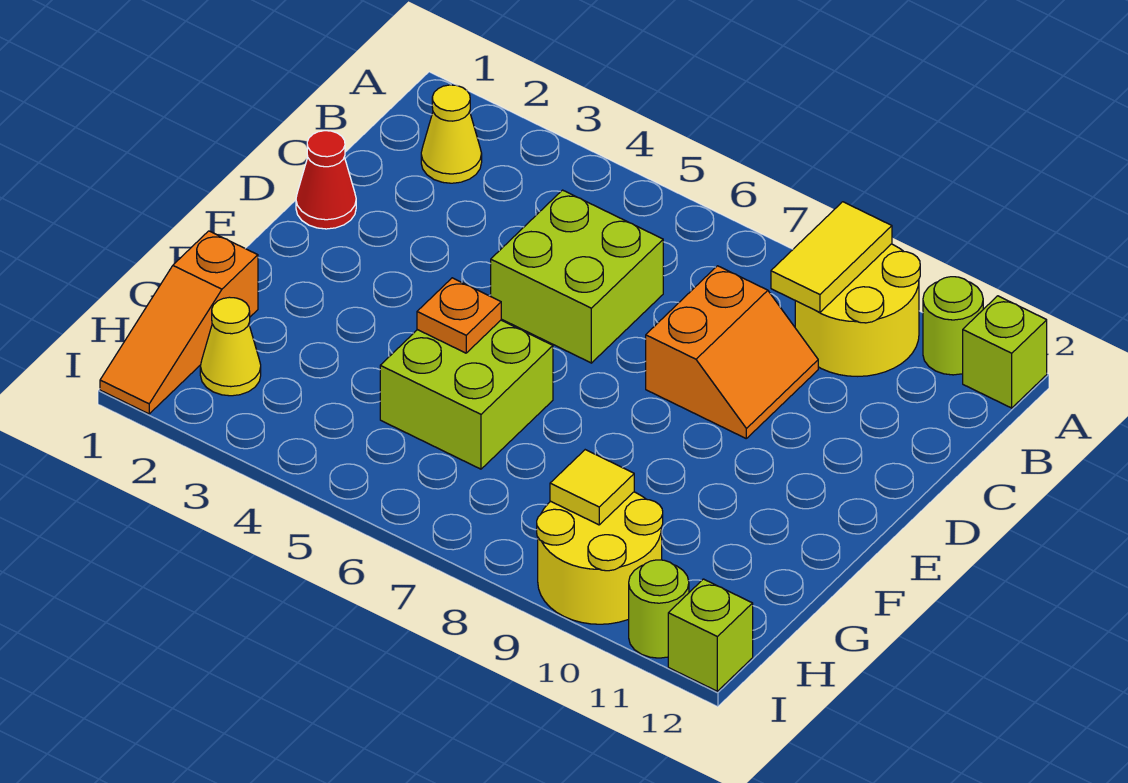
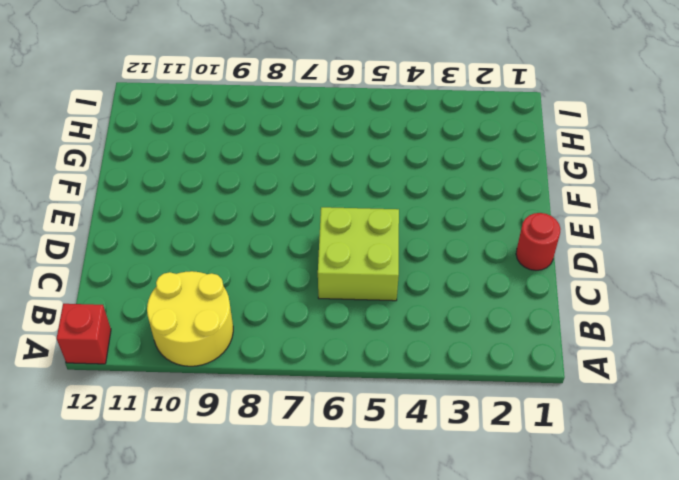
red 1x1 brick [57,304,111,364] -> lime 1x1 brick [963,296,1047,408]
red 1x1 round brick [516,213,561,270] -> red 1x1 cone [296,131,356,229]
none -> lime 1x1 round brick [923,277,983,375]
none -> yellow 1x1 cone [421,85,482,183]
none -> orange 2x2 slope [646,266,818,438]

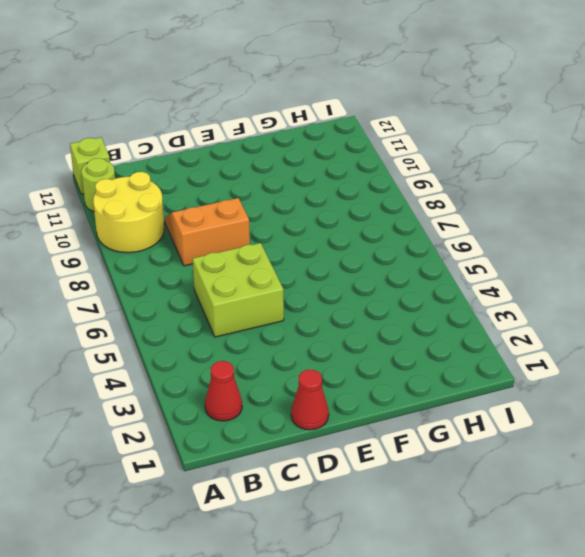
red 1x1 cone [205,361,242,421] -> yellow 1x1 cone [421,85,482,183]
none -> lime 2x2 brick [380,320,553,469]
none -> orange 1x3 slope [100,231,258,414]
none -> yellow 1x1 cone [200,297,261,396]

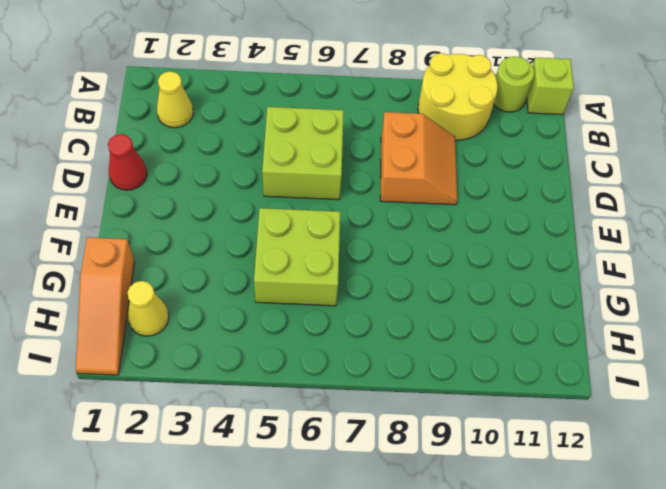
none -> yellow 2x2 round brick [537,492,663,624]
none -> lime 1x1 round brick [629,560,689,658]
none -> lime 1x1 brick [668,579,753,691]

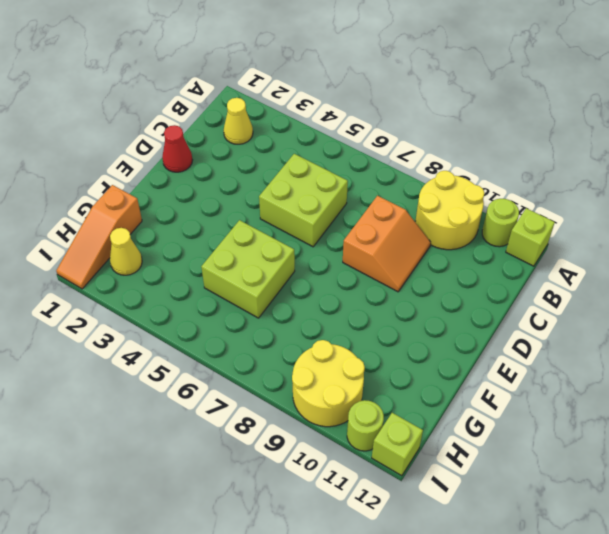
none -> yellow 1x2 tile [771,202,892,313]
none -> orange 1x1 plate [417,278,501,353]
none -> yellow 1x1 tile [550,450,634,525]

